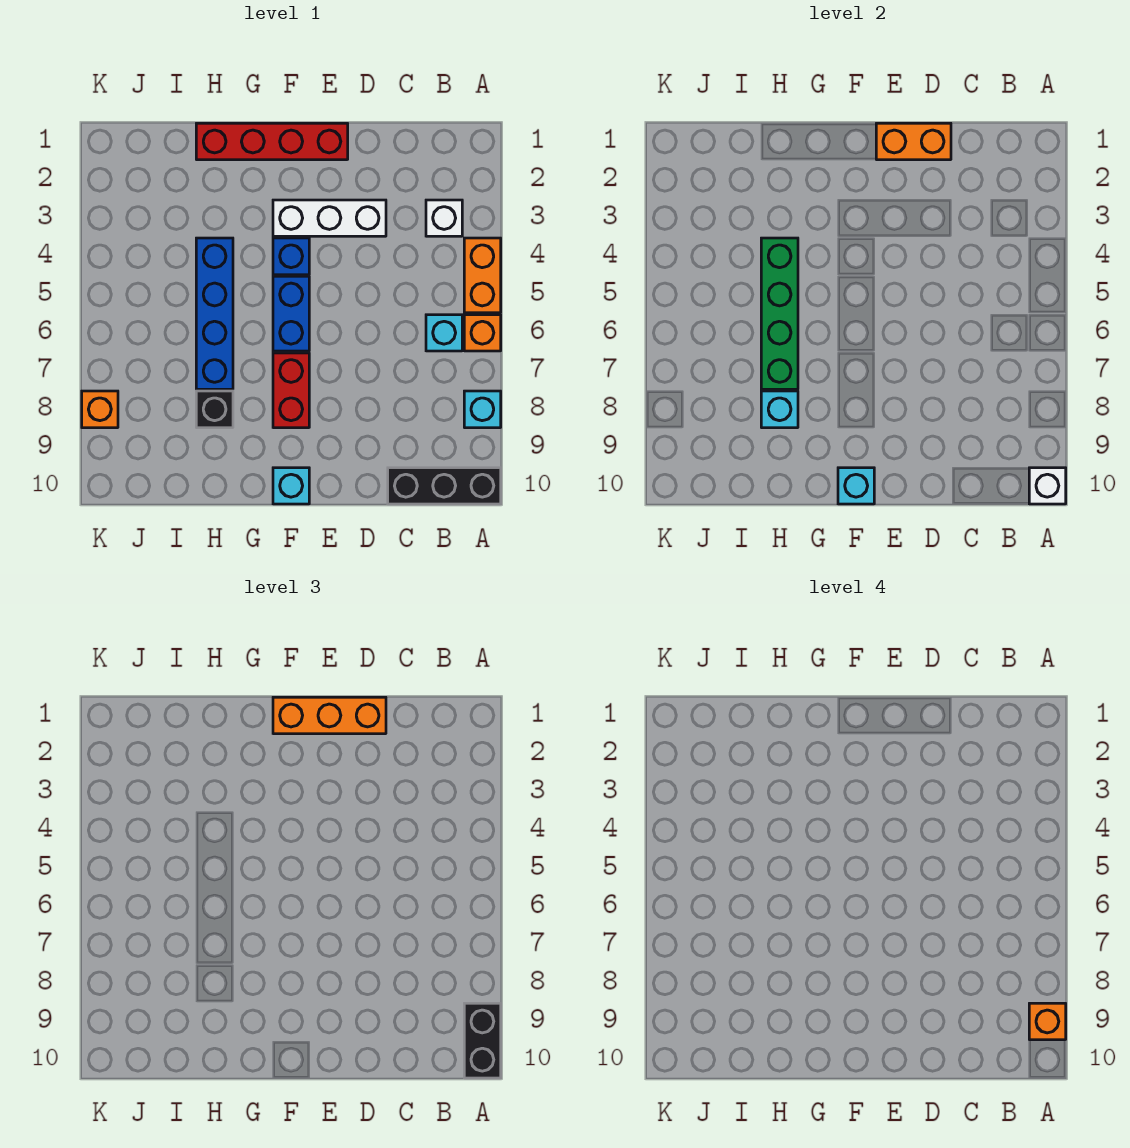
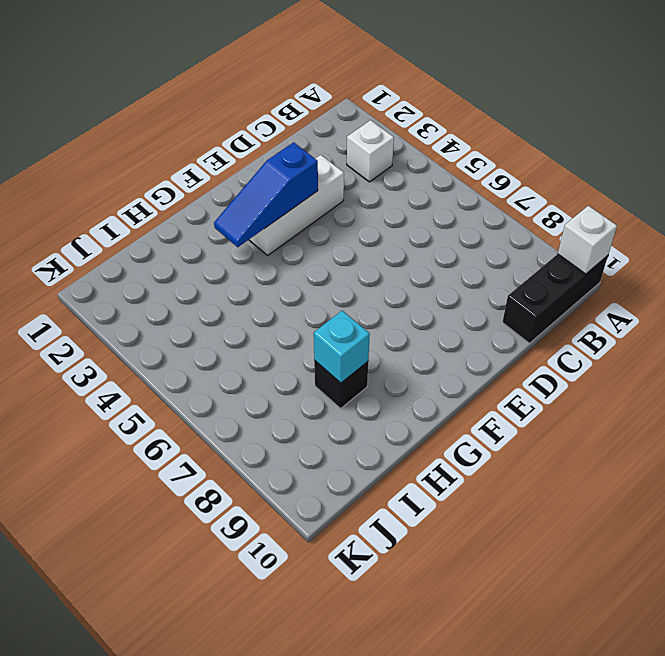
blue 1x3 slope [214,142,318,247] -> none
none -> orange 1x2 brick [464,238,501,313]
none -> orange 1x1 brick [464,315,501,351]
none -> cyan 1x1 brick [464,391,501,428]

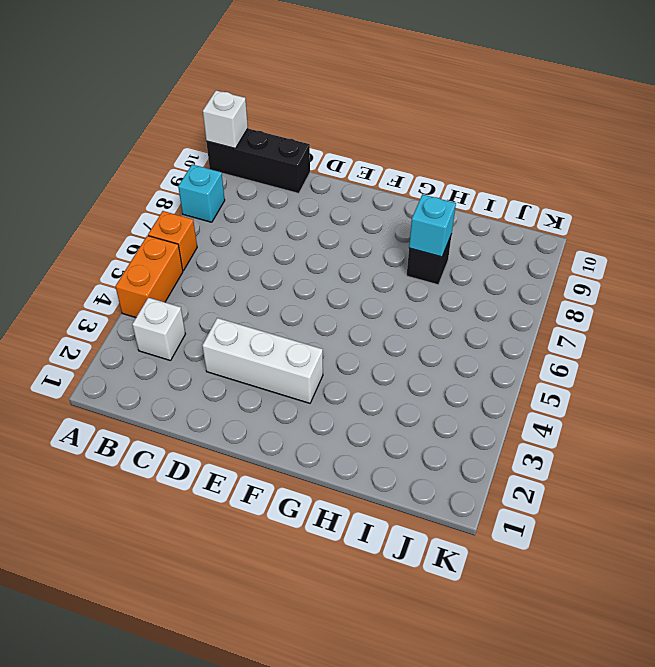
none -> cyan 1x1 brick [426,315,462,351]
none -> red 1x4 brick [196,123,348,160]
none -> blue 1x1 brick [273,238,309,275]

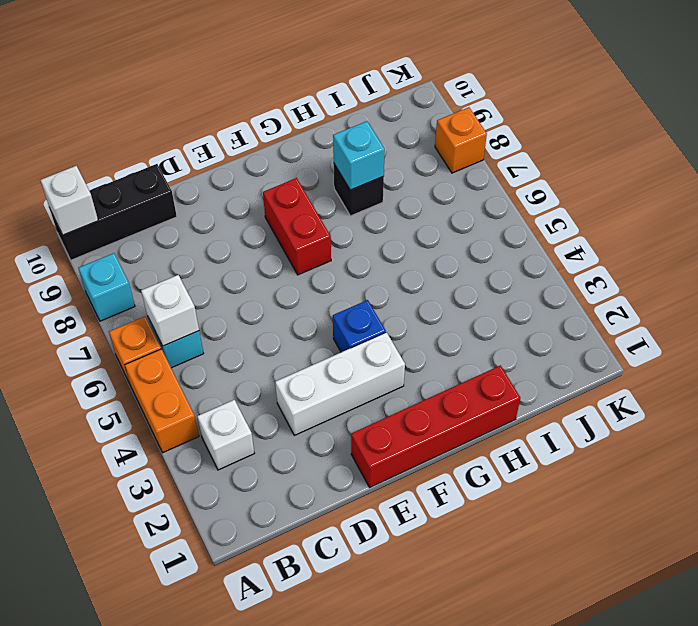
white 1x1 brick [141,275,199,346] -> none
none -> blue 1x2 brick [273,276,309,351]
none -> cyan 1x1 brick [273,468,309,504]
none -> blue 1x4 brick [196,238,233,389]

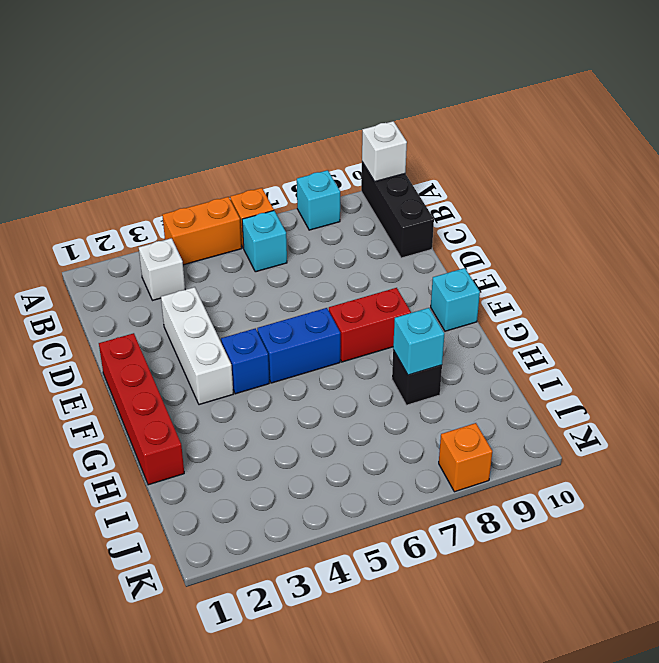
none -> blue 1x4 brick [196,238,233,389]
none -> orange 1x2 brick [876,123,951,160]
none -> cyan 1x1 brick [838,468,874,504]

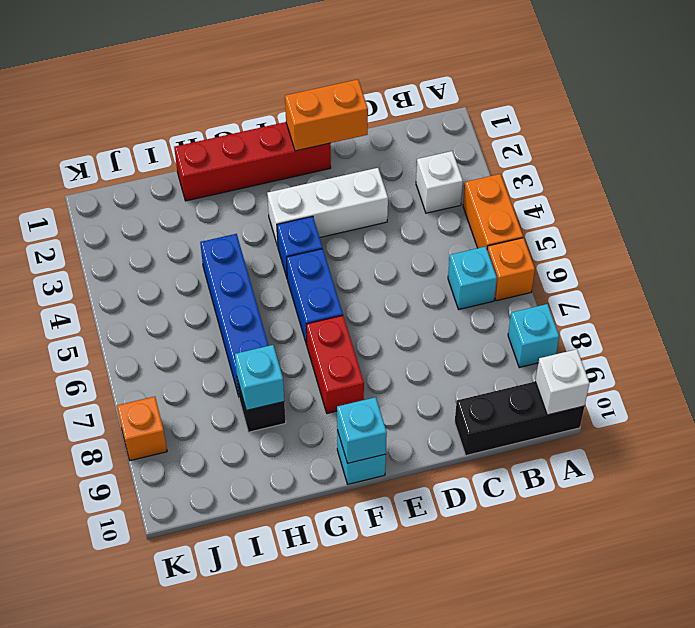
none -> green 1x4 brick [761,238,798,389]
none -> black 1x2 brick [464,1003,501,1078]
none -> orange 1x3 brick [273,697,386,734]

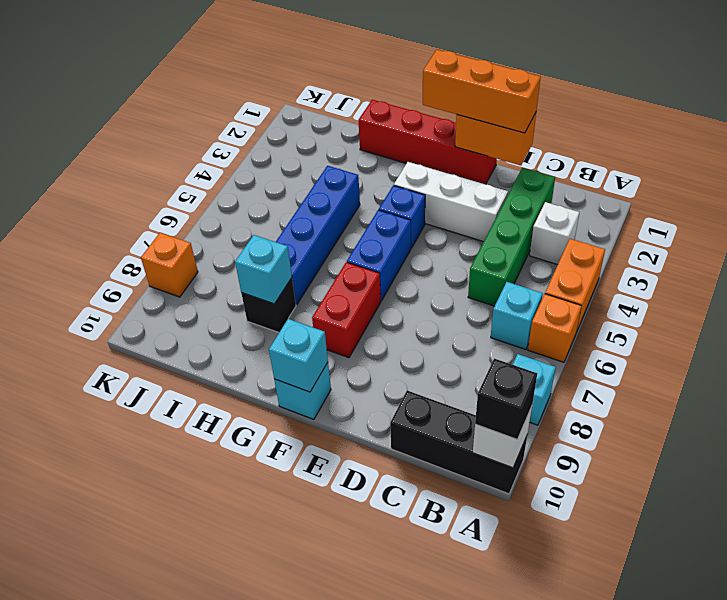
black 1x1 brick [475,359,537,439] -> black 1x2 brick [464,1003,501,1078]
green 1x4 brick [468,168,555,306] -> green 1x4 brick moved to [761,238,798,389]
none -> orange 1x1 brick [1029,1003,1066,1040]

